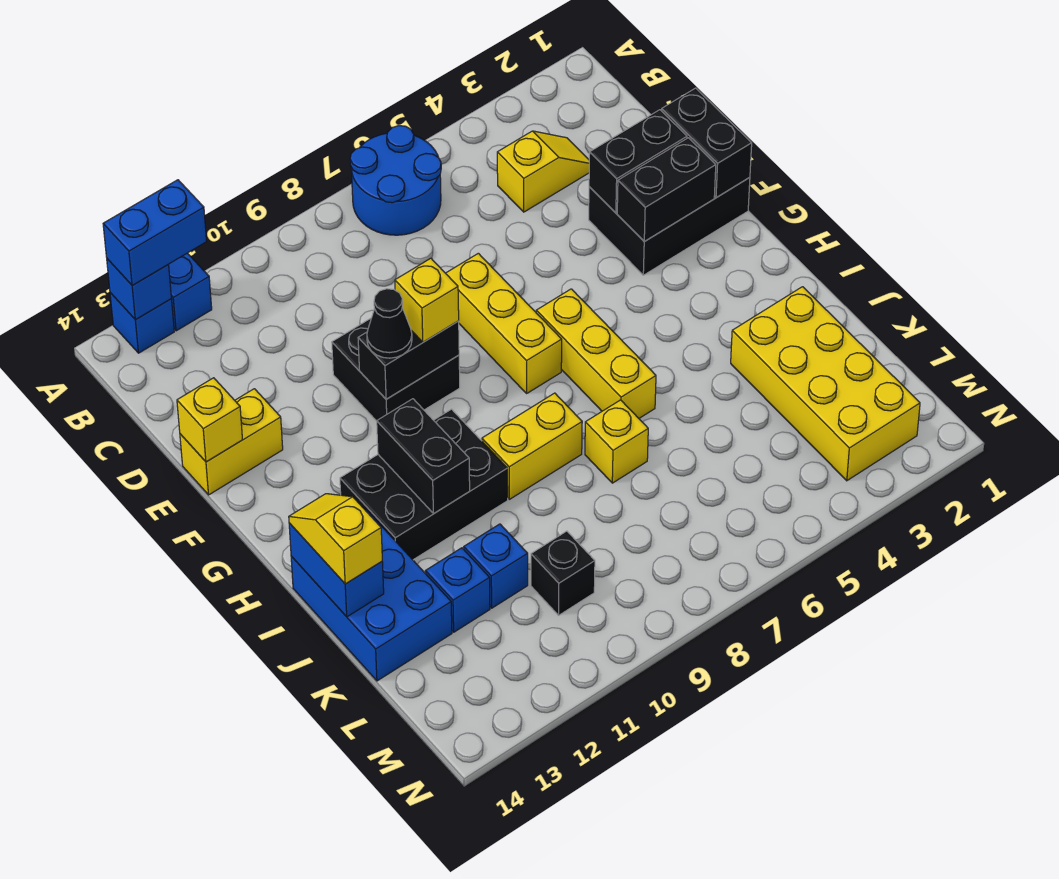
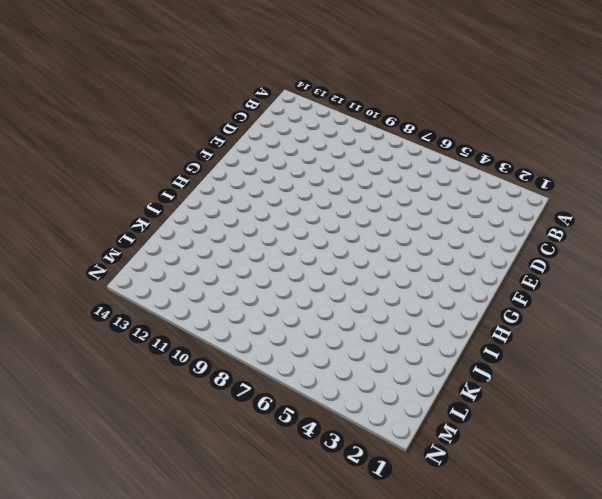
none -> blue 2x2 round brick [350,126,441,235]
none -> blue 1x1 brick [168,253,212,331]
none -> blue 1x1 brick [110,293,174,353]

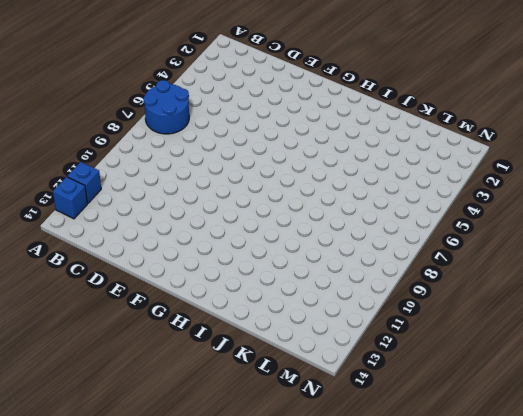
none -> yellow 1x2 slope [497,131,589,212]
none -> black 2x3 brick [589,177,750,275]
none -> yellow 1x3 brick [446,253,562,393]

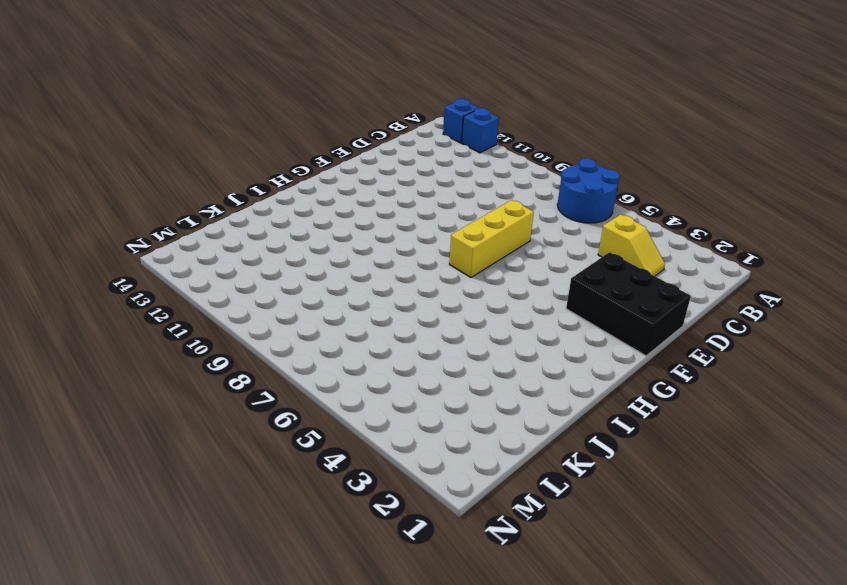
none -> black 2x2 brick [332,318,460,421]
none -> yellow 1x2 brick [180,389,283,495]
none -> yellow 1x3 brick [536,289,656,418]

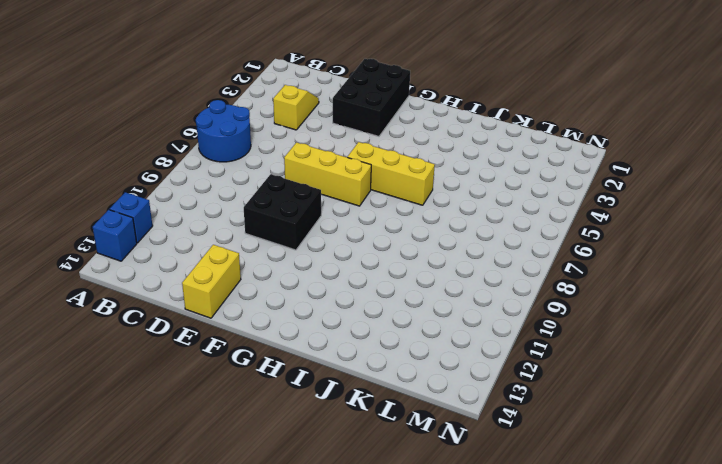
none -> black 2x3 brick [340,409,508,560]
none -> yellow 1x2 brick [482,393,582,499]
none -> blue 2x3 brick [291,510,452,681]

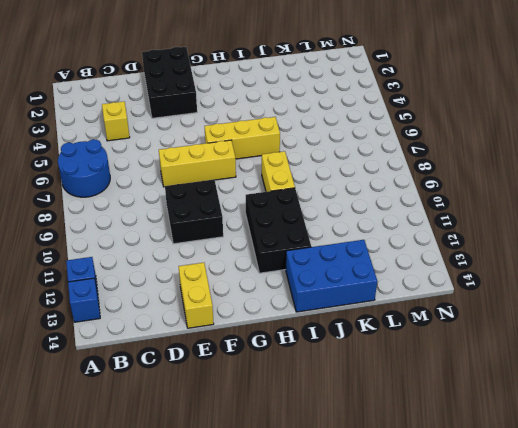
none -> yellow 2x4 brick [731,287,920,481]
none -> yellow 1x1 brick [585,400,648,483]
none -> blue 1x1 brick [464,524,528,608]

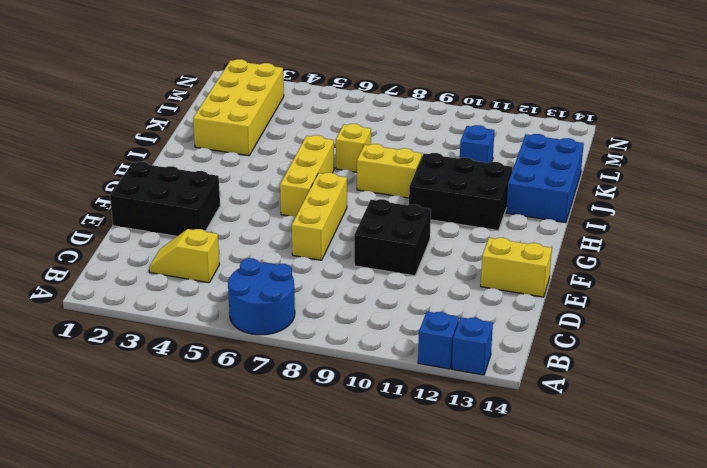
none -> blue 1x1 brick [425,548,490,632]
none -> black 1x1 brick [531,531,595,615]
none -> blue 1x1 brick [107,259,171,320]

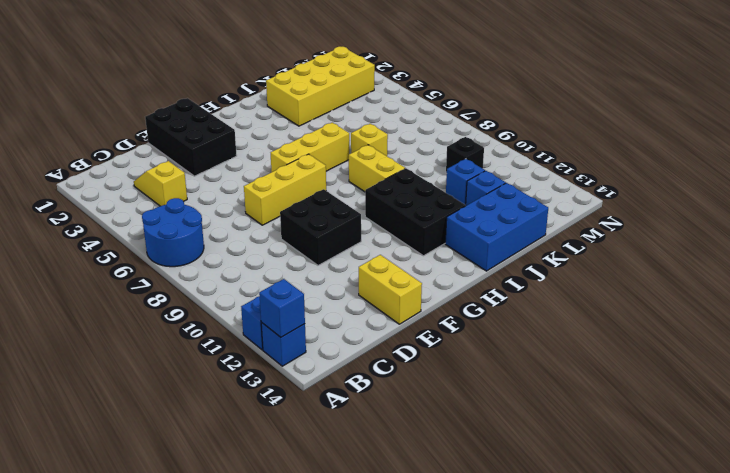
none -> black 1x2 brick [662,88,752,198]
none -> black 1x2 brick [589,110,687,213]
none -> yellow 1x1 brick [177,378,242,462]

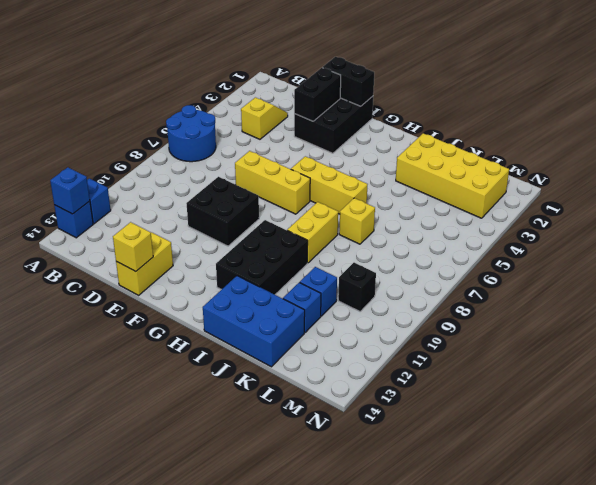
none -> black 1x2 brick [617,138,716,241]
none -> black 1x2 brick [358,321,459,399]
none -> black 1x2 brick [377,399,470,514]

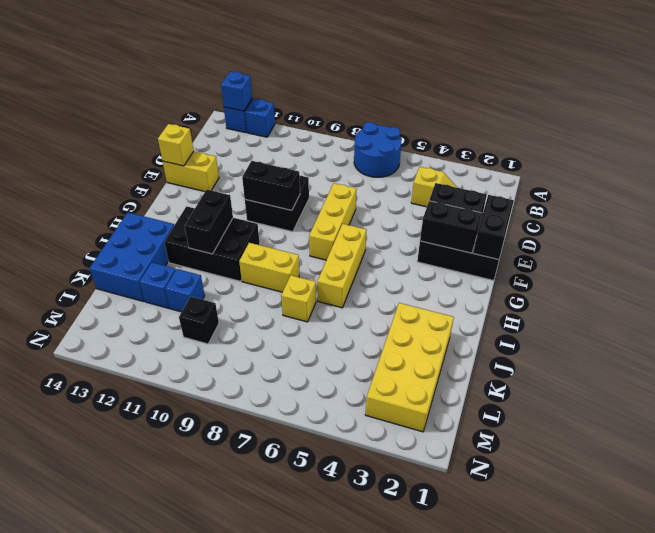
none -> blue 1x2 brick [289,523,384,617]
none -> blue 1x2 brick [103,180,207,286]
none -> yellow 1x1 brick [395,258,459,342]

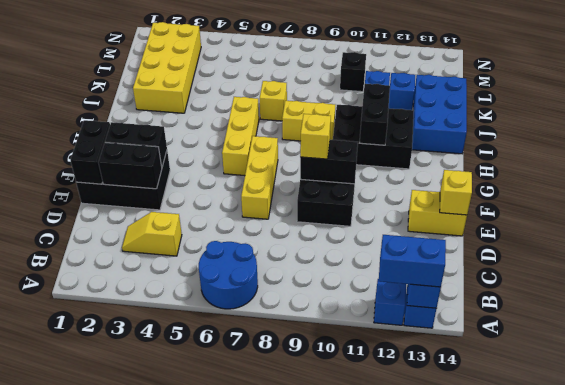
none -> blue 1x2 brick [289,523,384,617]
none -> black 1x1 cone [367,289,412,358]
none -> yellow 1x2 slope [289,494,382,584]

